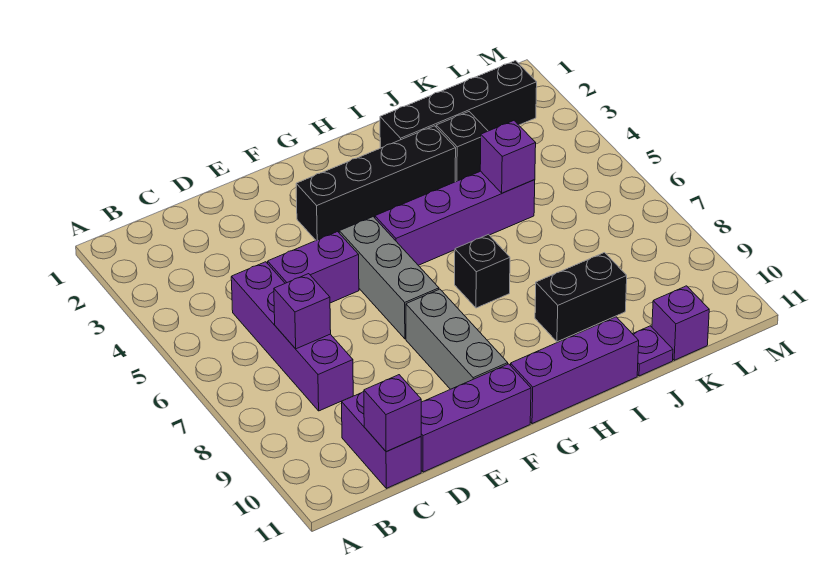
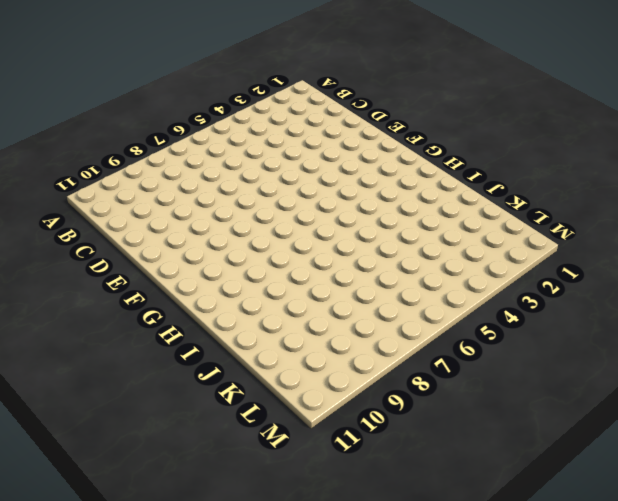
none -> purple 1x4 brick [231,262,353,411]
none -> purple 1x2 brick [342,392,421,488]
none -> purple 1x2 brick [268,232,359,303]

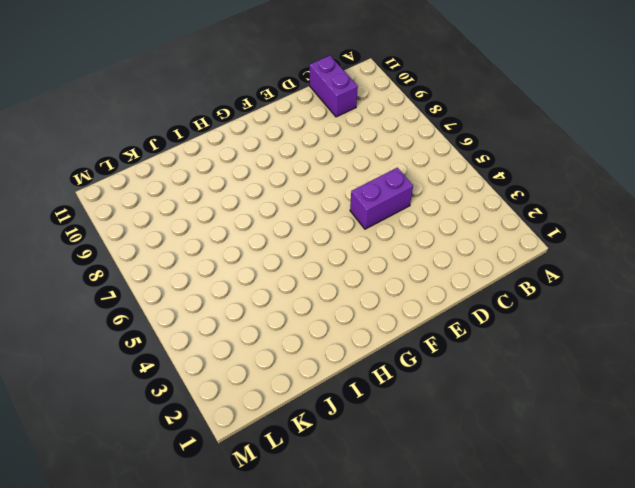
none -> purple 1x4 brick [231,262,353,411]
none -> purple 1x3 brick [421,364,531,472]
none -> black 1x4 brick [296,126,456,240]

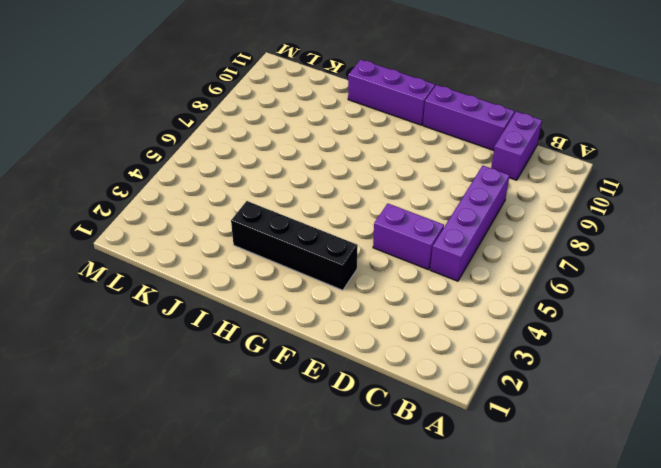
none -> grey 1x3 brick [339,217,439,339]
none -> grey 1x3 brick [406,289,508,389]
none -> purple 1x4 brick [375,171,535,265]

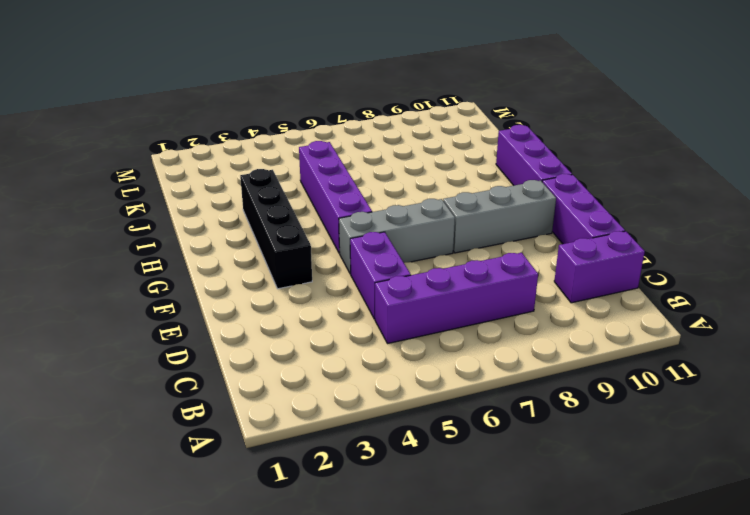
none -> black 1x1 brick [455,234,510,308]
none -> black 1x4 brick [380,61,537,148]
none -> black 1x2 brick [535,253,627,342]

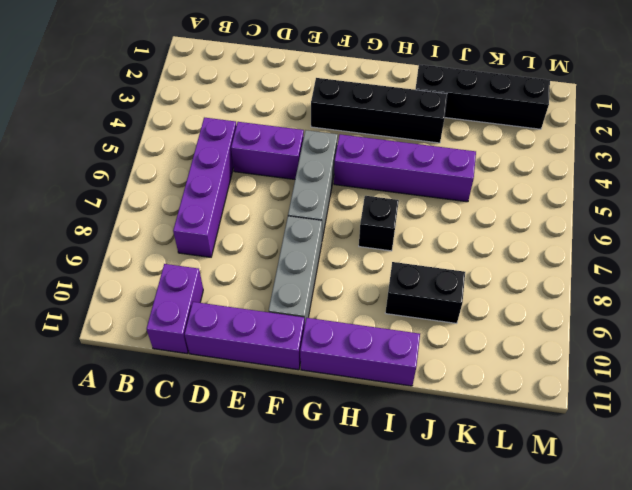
none -> black 1x1 brick [436,112,488,182]
none -> purple 1x1 plate [633,326,673,376]
none -> purple 1x1 brick [652,286,709,360]

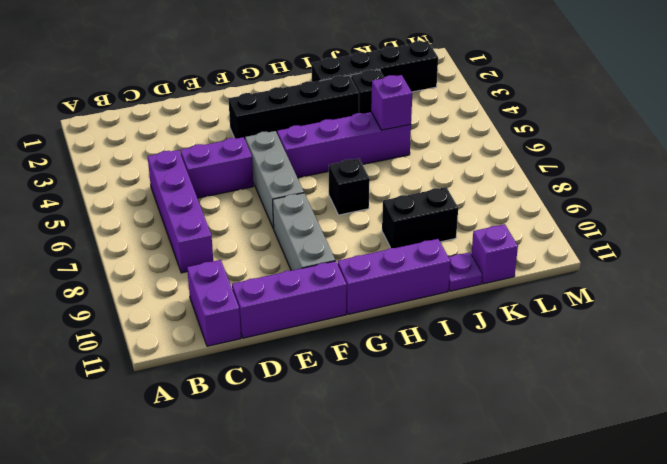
none -> purple 1x1 brick [274,274,331,349]
none -> purple 1x1 brick [364,375,421,452]

